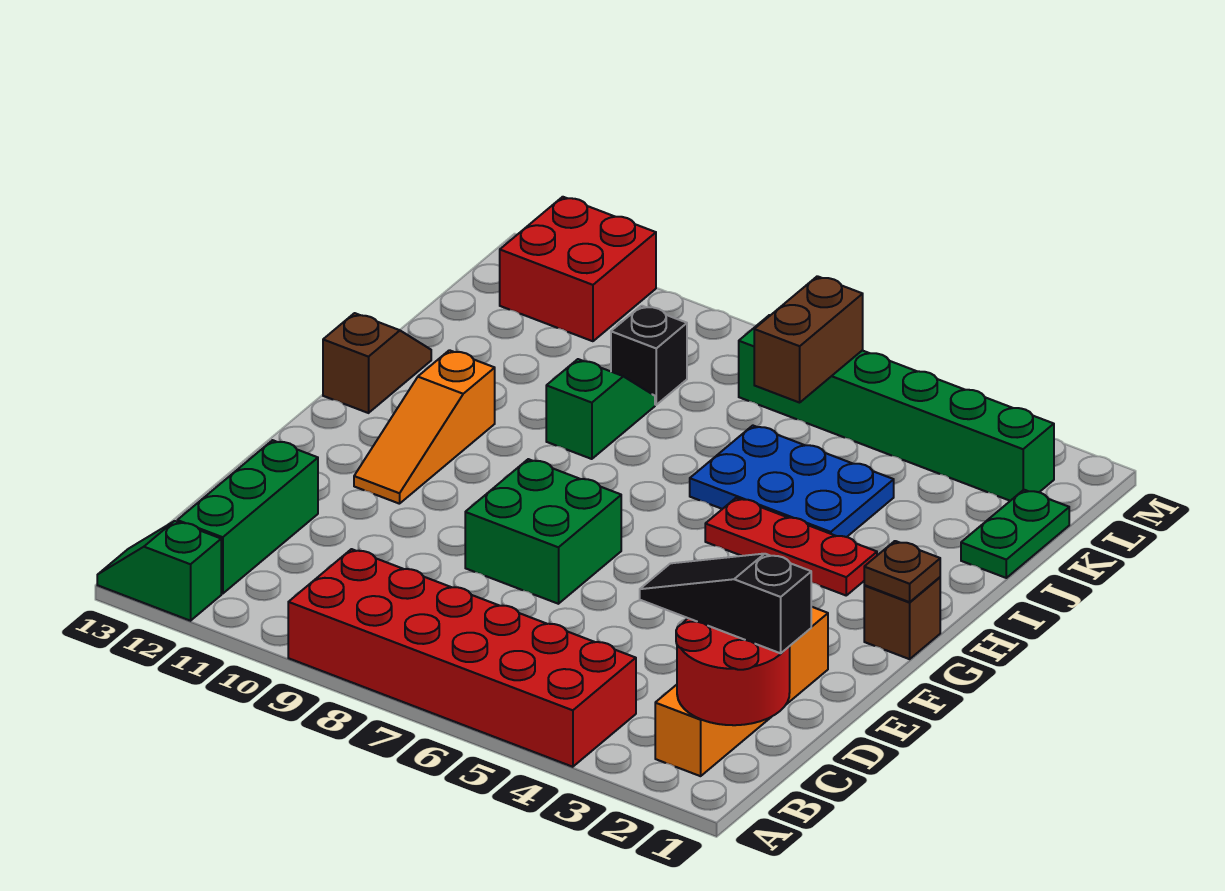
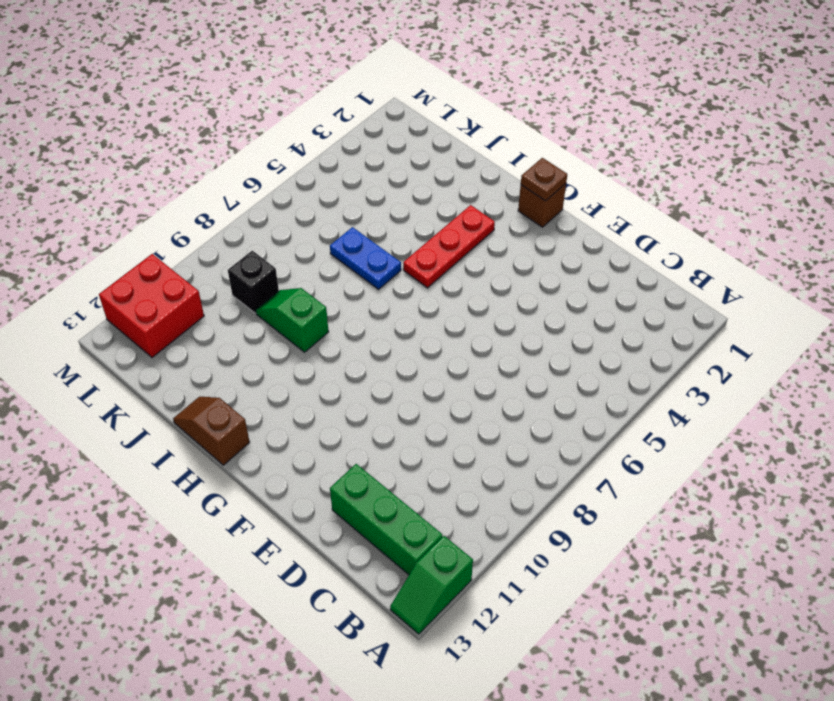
blue 1x2 plate [330,227,401,289] -> blue 2x3 plate [690,426,894,537]
none -> red 2x6 brick [288,549,636,767]
none -> orange 1x4 brick [655,607,828,776]
none -> green 2x2 brick [465,459,621,604]

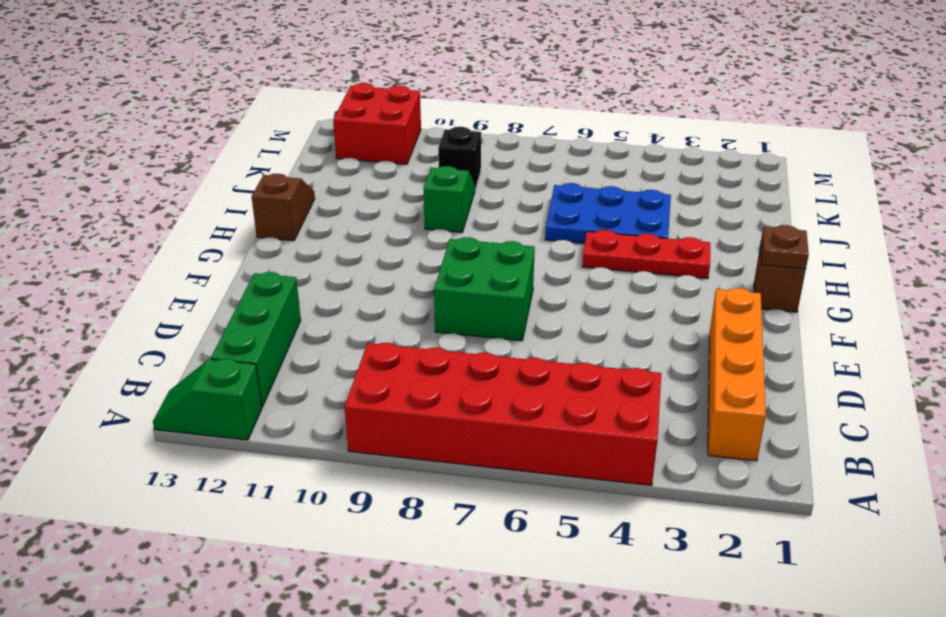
none -> orange 1x3 slope [354,350,495,504]
none -> green 1x2 plate [961,490,1069,578]
none -> green 1x6 brick [739,315,1054,501]

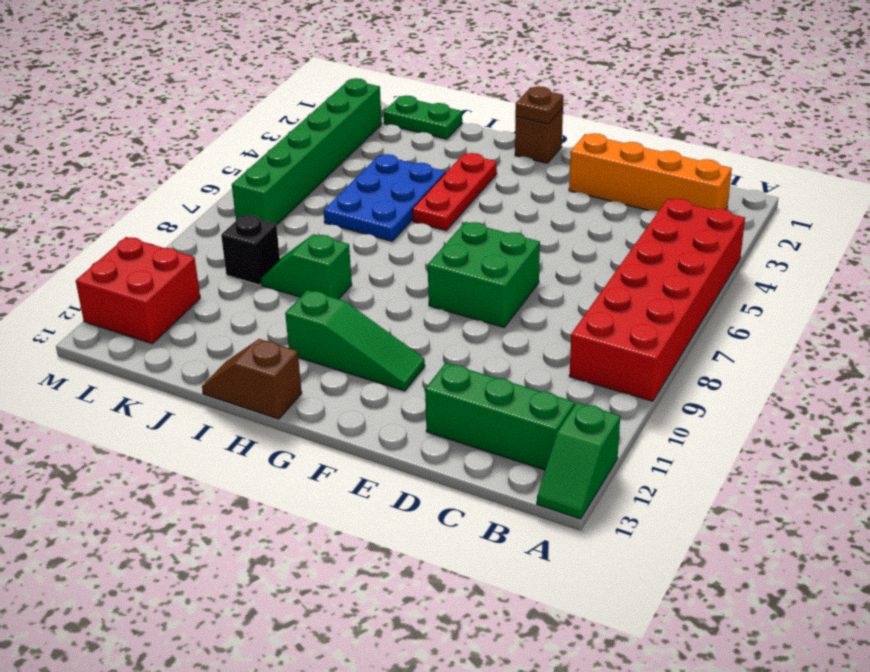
green 1x3 slope [285,290,425,391] -> orange 1x3 slope [354,350,495,504]
none -> red 2x2 round brick [676,618,790,725]
none -> brown 1x2 brick [754,276,863,403]
none -> black 1x3 slope [640,554,811,653]

